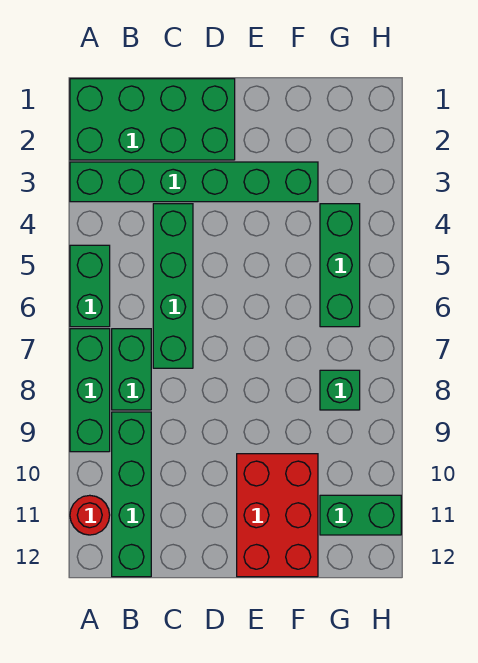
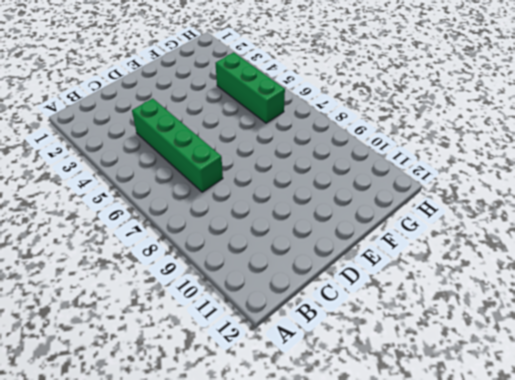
none -> green 2x4 brick [70,79,235,160]
none -> green 1x6 brick [70,162,318,202]
none -> green 1x2 brick [70,245,110,327]

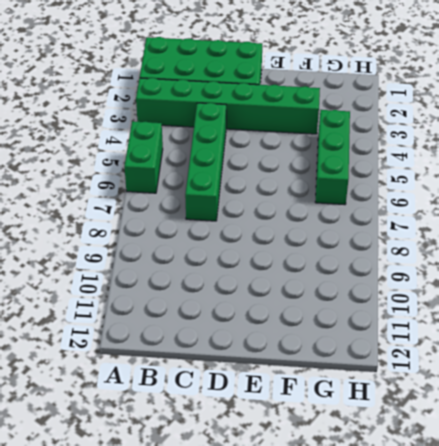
none -> green 1x3 brick [70,329,110,452]
none -> red 1x1 round brick [70,495,110,535]
none -> green 1x2 brick [112,329,151,410]

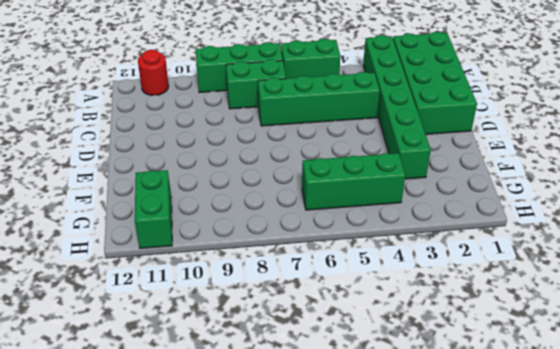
none -> green 1x4 brick [112,412,151,577]
none -> red 2x3 brick [237,454,318,577]
none -> green 1x1 brick [320,370,360,410]

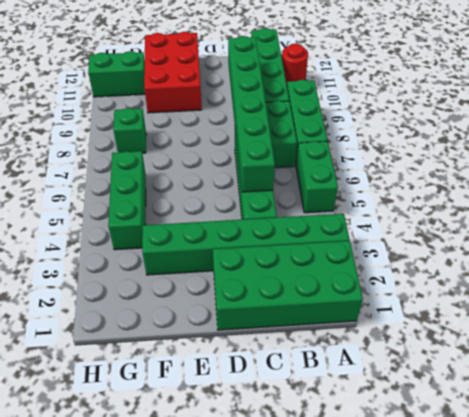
green 1x6 brick [228,36,275,192] -> none

